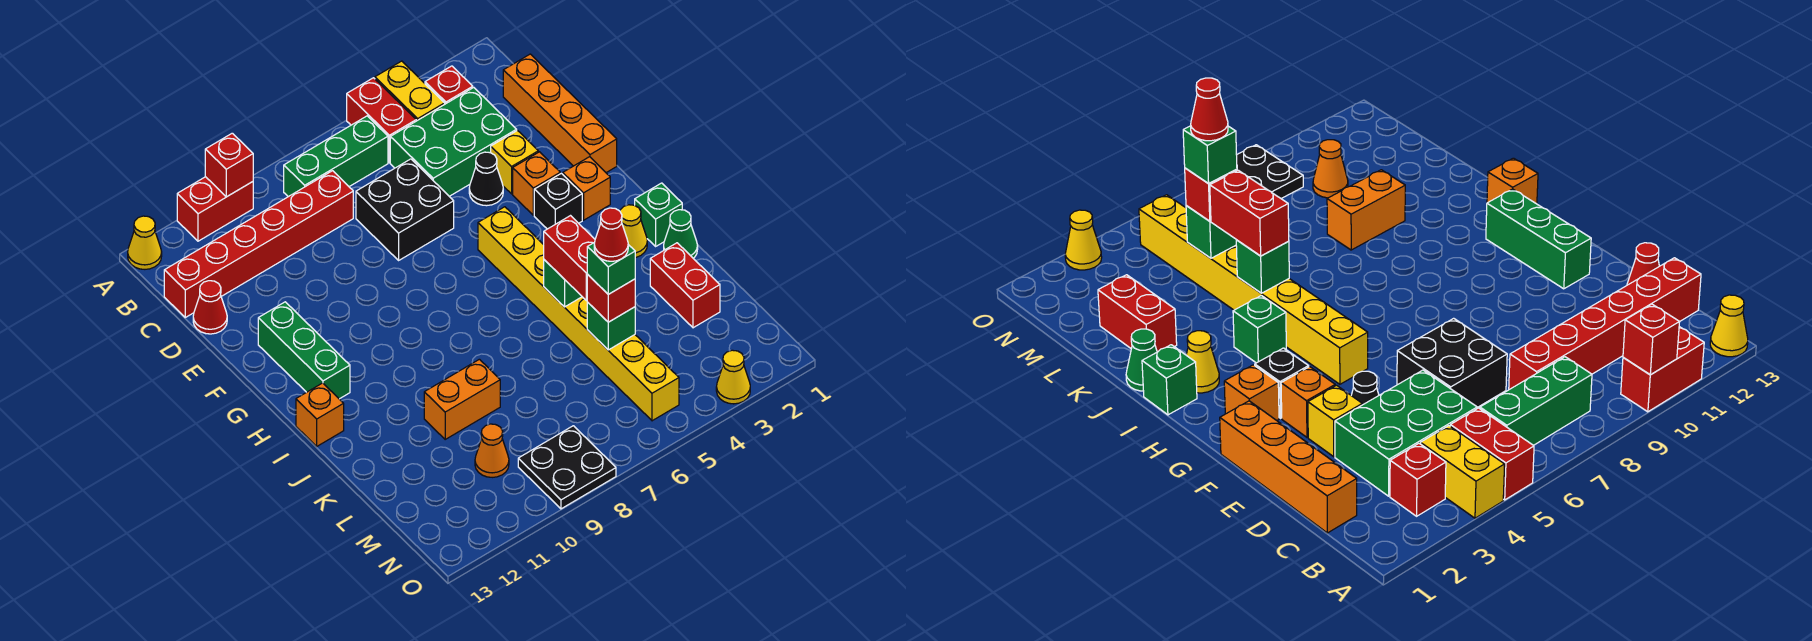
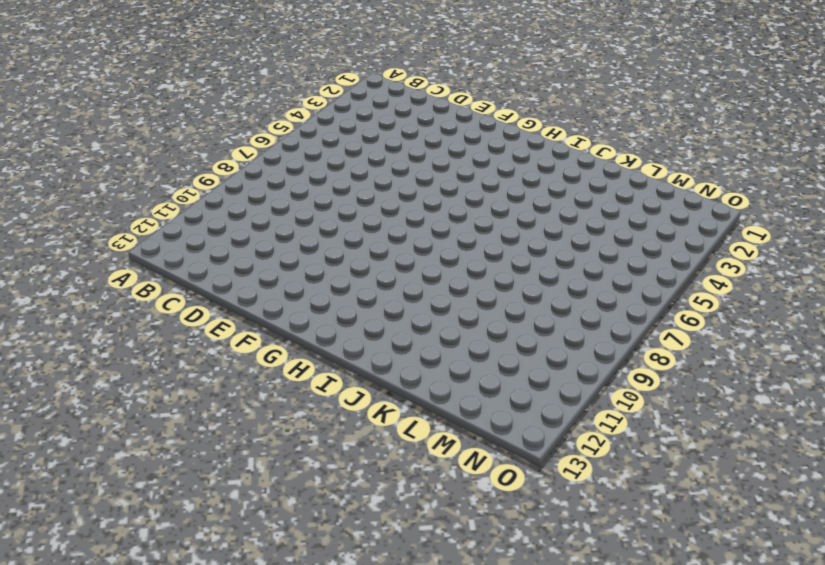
none -> yellow 1x2 brick [375,61,445,121]
none -> red 1x2 brick [347,78,416,163]
none -> red 1x2 brick [177,177,253,241]
none -> yellow 1x1 cone [128,216,162,269]

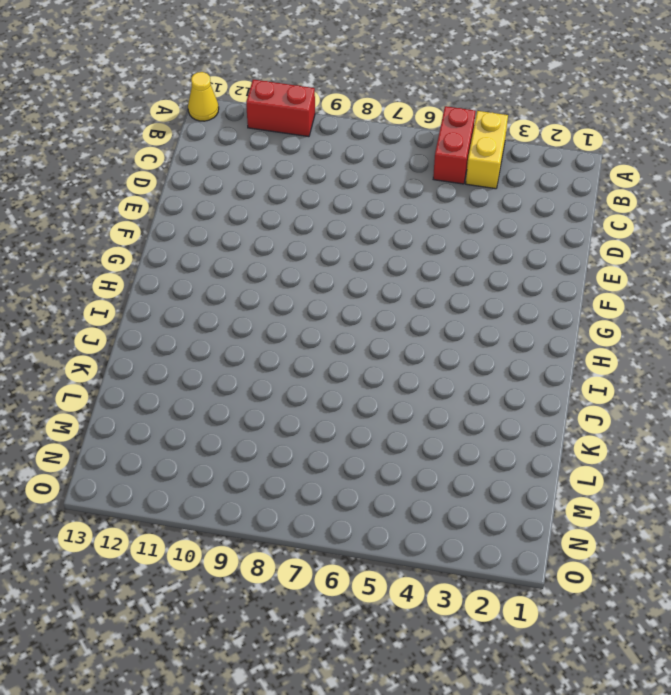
none -> red 1x1 brick [425,66,473,104]
none -> green 1x3 brick [284,116,388,197]
none -> orange 1x4 brick [503,54,617,173]
none -> green 2x3 brick [390,87,517,196]

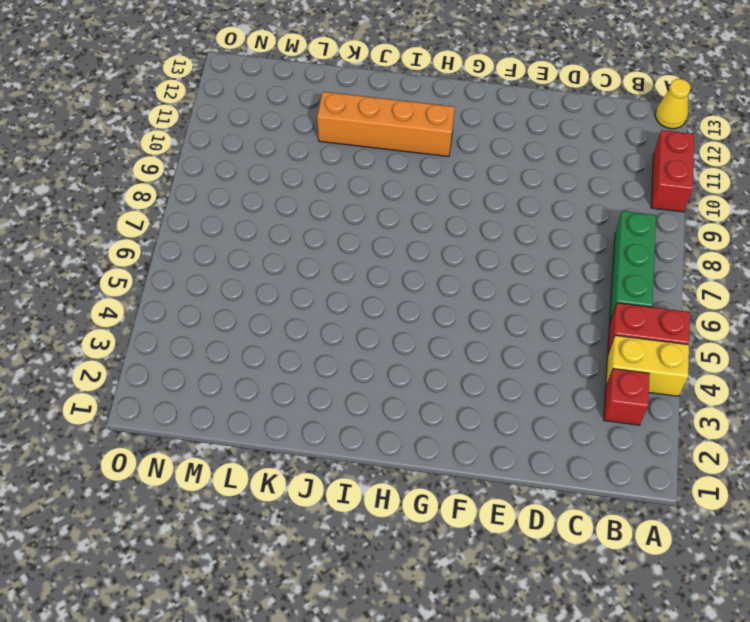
orange 1x4 brick [317,92,455,157] -> orange 1x4 brick moved to [503,54,617,173]
none -> green 2x3 brick [390,87,517,196]
none -> red 1x6 brick [164,171,353,317]
none -> black 2x2 brick [356,159,454,260]
none -> red 1x1 cone [193,281,227,334]

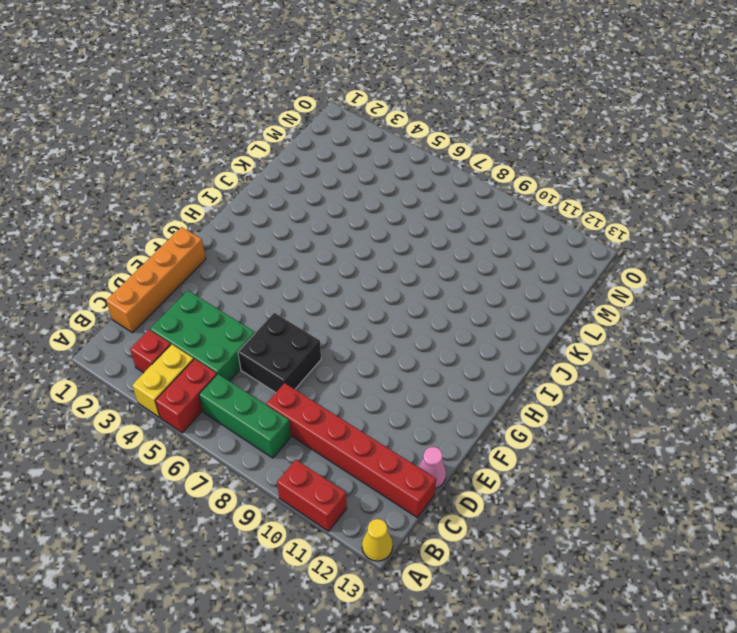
pink 1x1 cone [418,447,446,488] -> red 1x1 cone [193,281,227,334]
none -> yellow 1x1 brick [491,131,538,194]
none -> black 1x1 cone [469,152,503,206]
none -> orange 1x1 brick [513,152,560,215]
none -> green 1x3 brick [258,302,350,399]

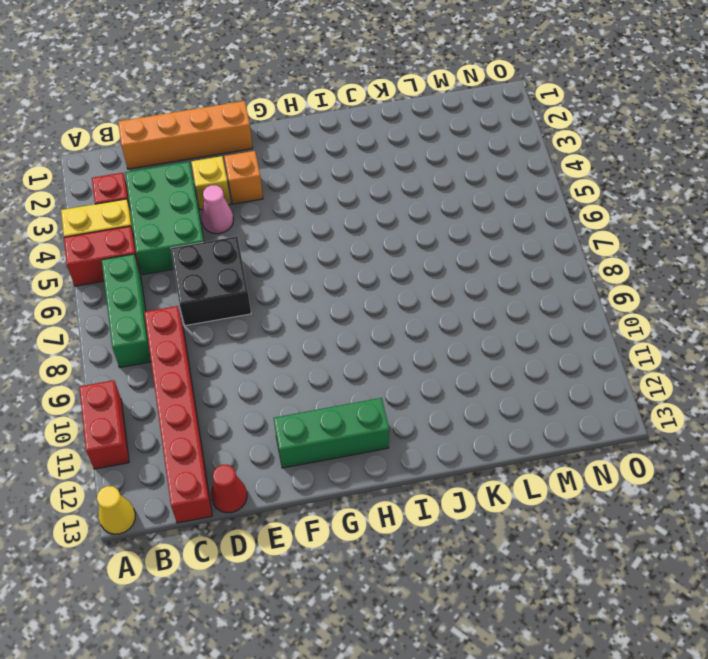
pink 1x1 cone [202,185,233,234] -> black 1x1 cone [469,152,503,206]
none -> orange 1x1 brick [563,157,610,220]
none -> black 1x1 brick [534,173,582,229]
none -> yellow 1x8 brick [478,207,679,421]
none -> green 1x1 brick [635,183,682,246]

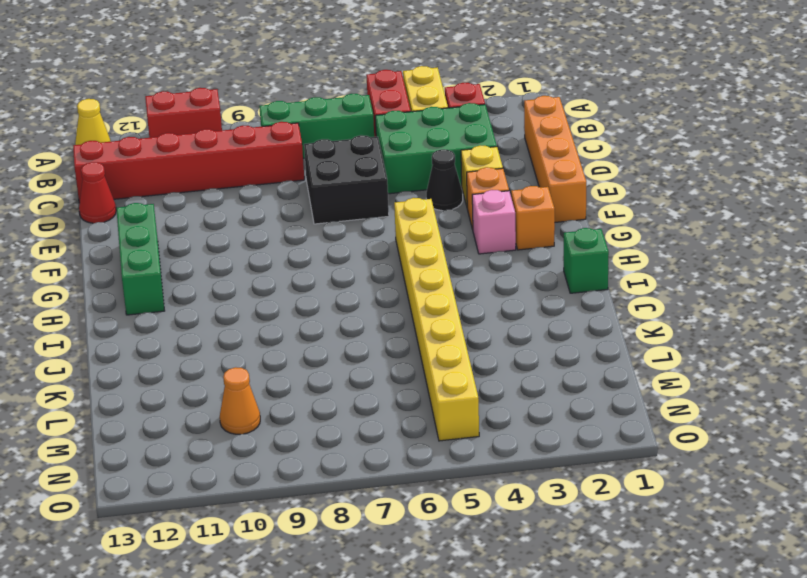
pink 1x1 brick [472,190,516,254] -> black 1x1 brick [534,173,582,229]
none -> yellow 1x1 cone [620,205,647,258]
none -> green 1x1 brick [1233,296,1286,363]
none -> orange 1x1 brick [296,383,344,446]
none -> green 1x1 cone [664,210,698,258]

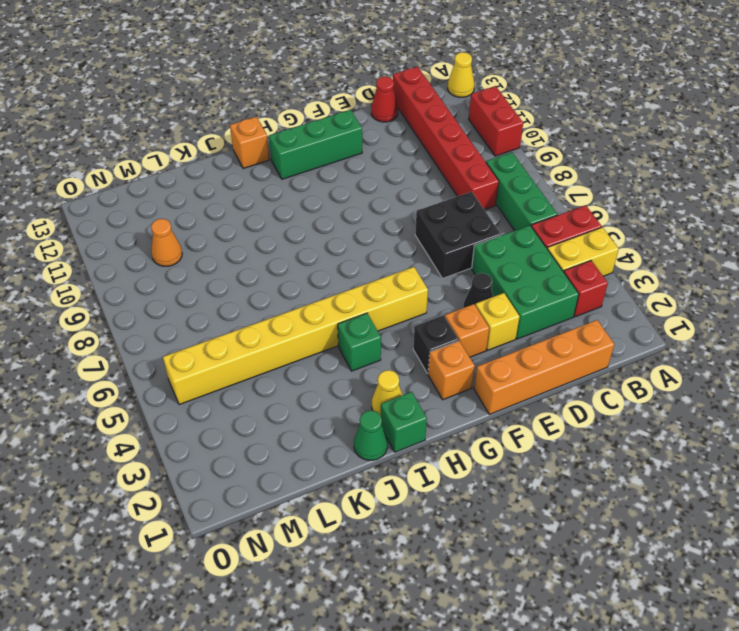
none -> red 1x2 brick [650,243,720,328]
none -> orange 1x2 brick [424,359,500,439]
none -> black 2x2 plate [518,426,616,509]
none -> yellow 1x1 cone [716,350,750,404]

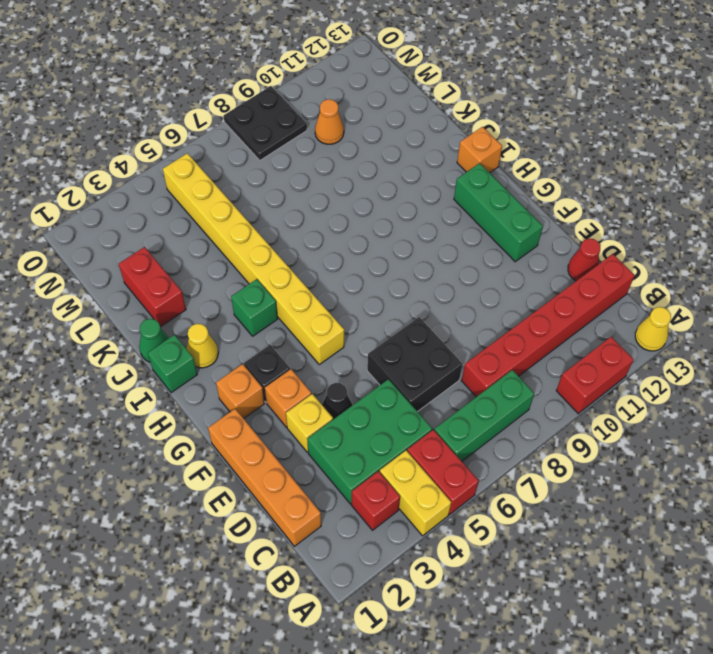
none -> orange 1x2 brick [424,359,500,439]
none -> yellow 1x1 cone [716,350,750,404]
none -> red 1x1 brick [205,133,253,197]
none -> green 1x1 brick [544,260,582,307]

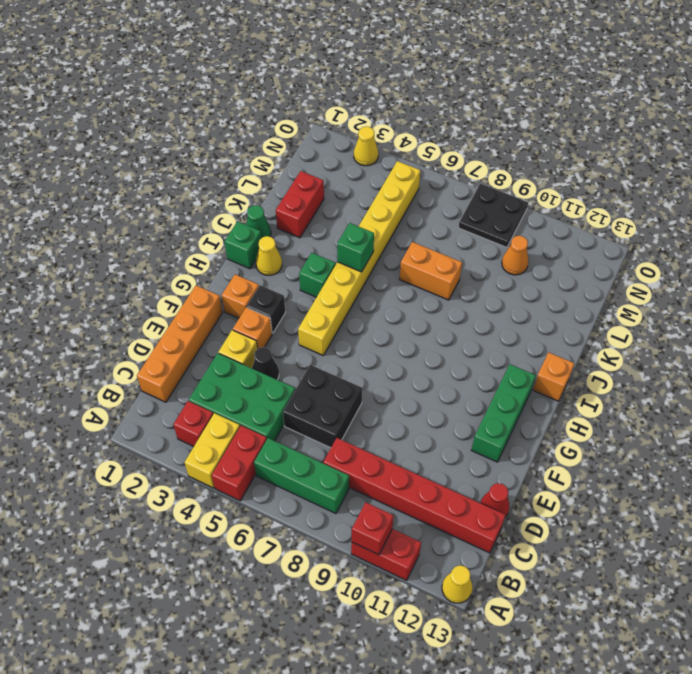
orange 1x2 brick [400,242,462,300] -> orange 1x2 brick moved to [424,359,500,439]
none -> green 1x1 brick [587,302,635,350]
none -> red 1x2 brick [544,216,595,301]
none -> red 1x1 brick [587,275,635,322]
none -> green 1x1 brick [587,242,635,294]

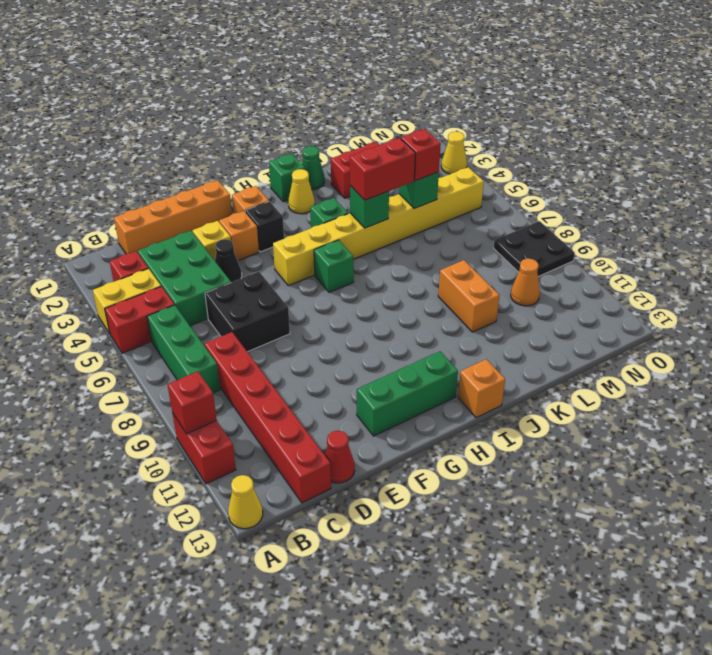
green 1x1 brick [314,240,354,293] -> green 1x1 brick moved to [587,242,635,294]
none -> red 1x1 cone [594,208,628,261]

